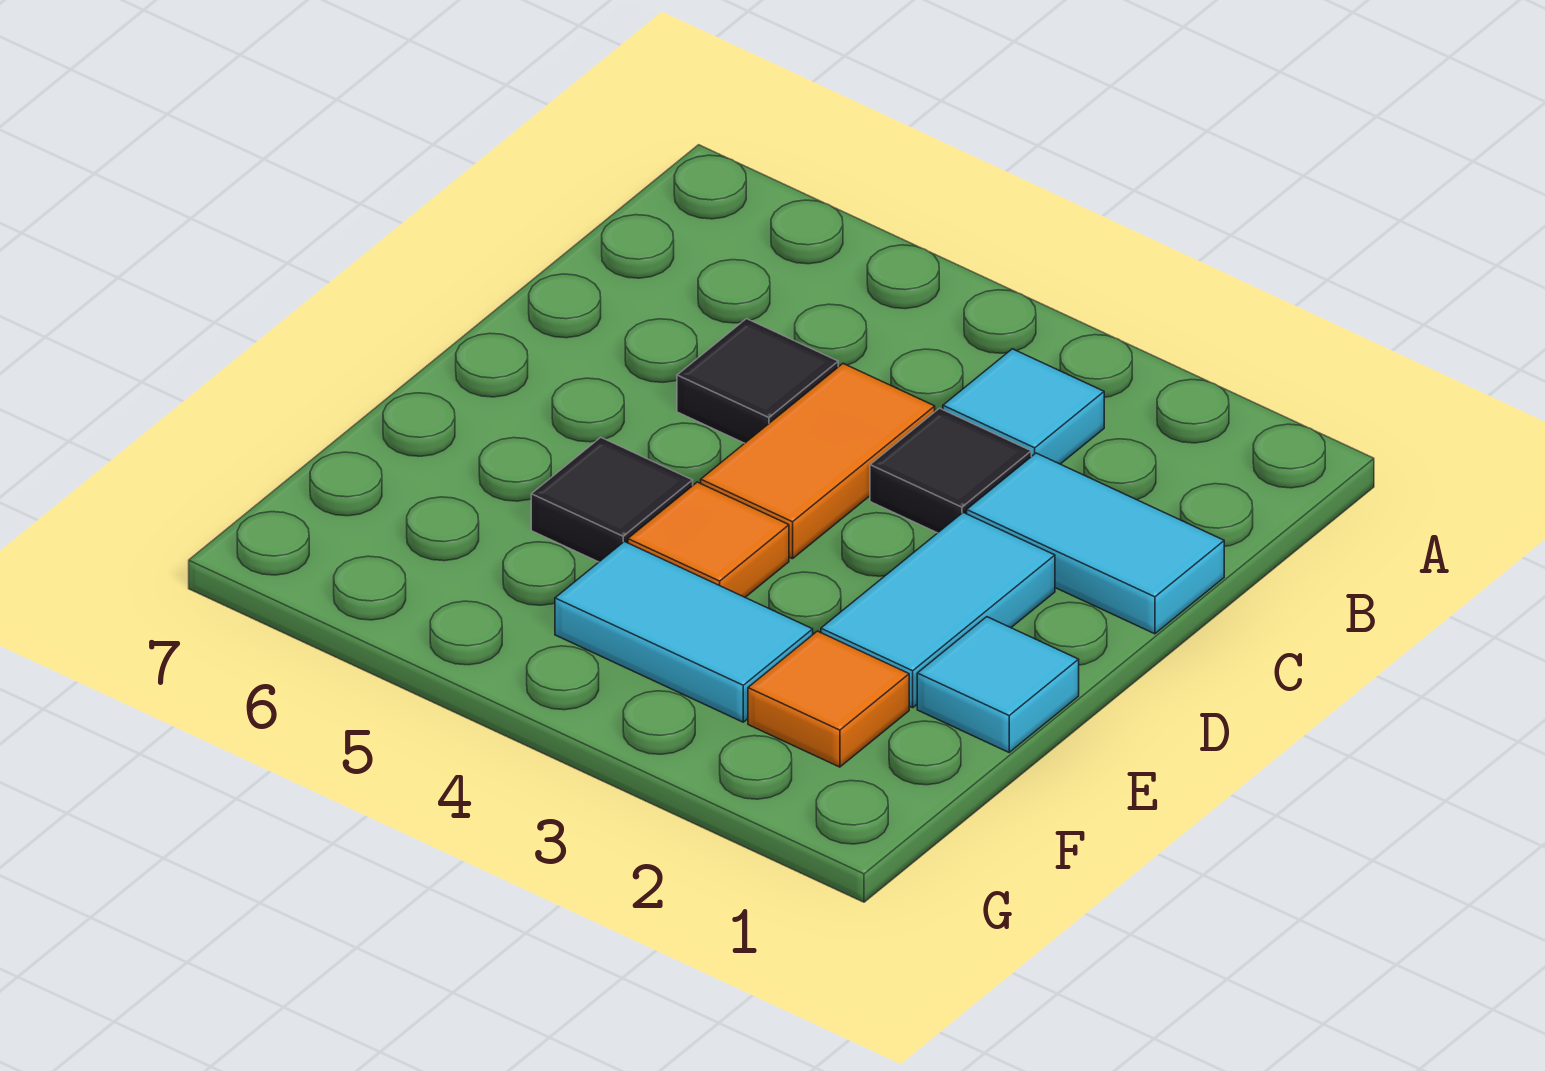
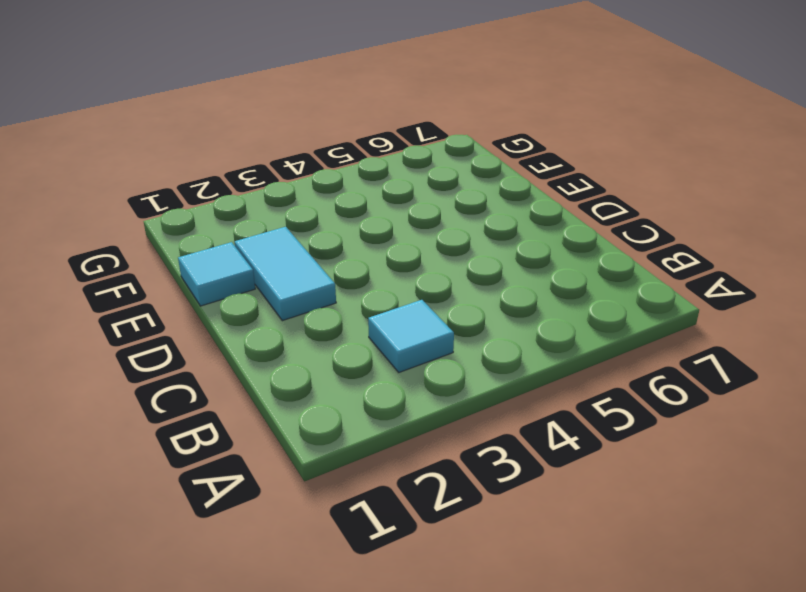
none -> cyan 1x2 tile [967,453,1224,634]
none -> black 1x1 tile [870,408,1031,533]

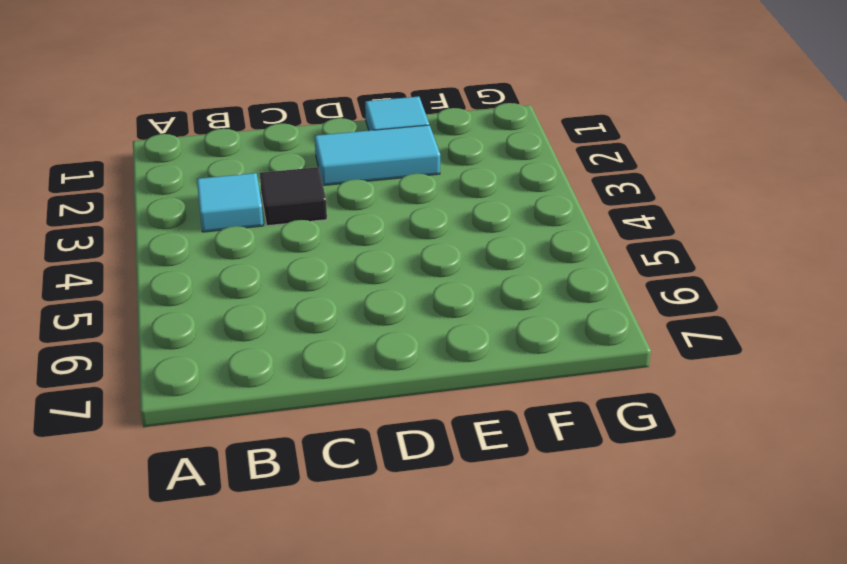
none -> cyan 1x2 tile [967,453,1224,634]
none -> orange 1x2 tile [701,364,935,559]

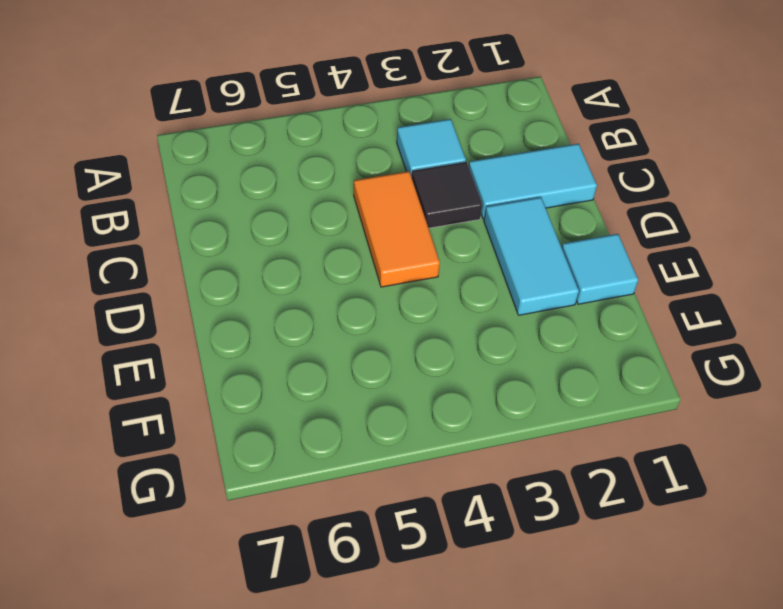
none -> black 1x1 tile [677,319,838,443]
none -> orange 1x1 tile [628,482,789,597]

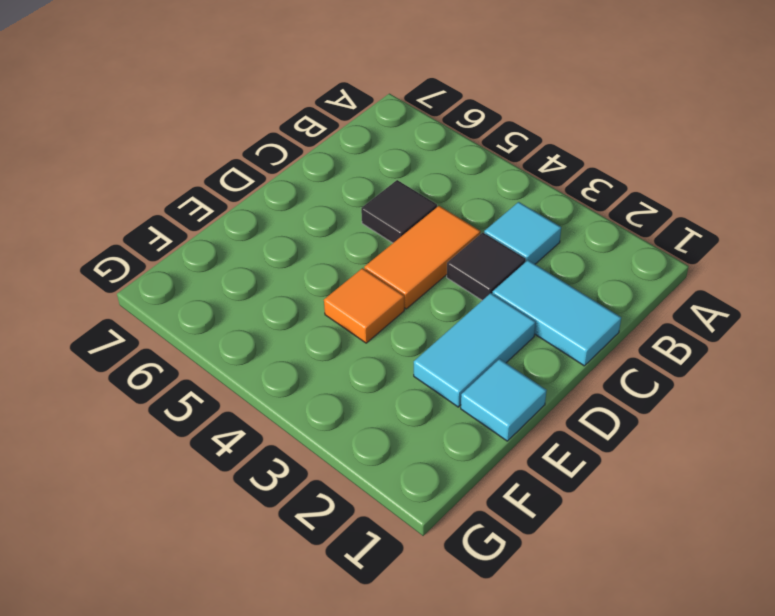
none -> black 1x1 tile [531,437,693,562]
none -> orange 1x1 tile [748,631,909,767]

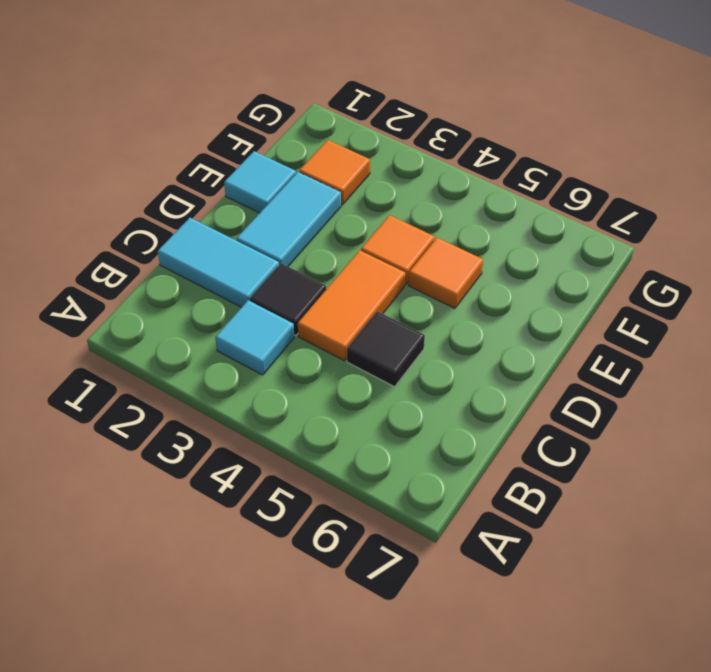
orange 1x1 tile [408,238,483,308] -> black 1x1 tile [531,437,693,562]
none -> cyan 1x2 tile [555,542,813,722]

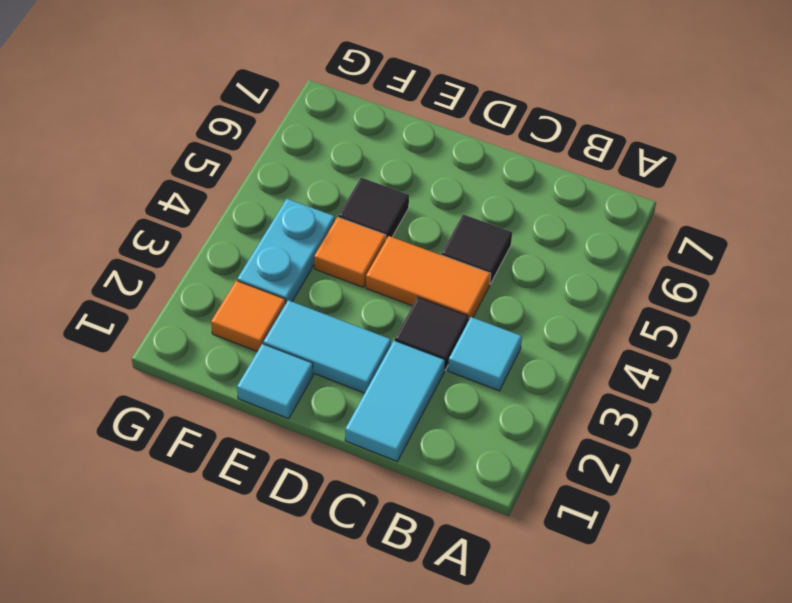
cyan 1x2 plate [237,199,335,303] -> cyan 1x2 tile [555,542,813,722]

